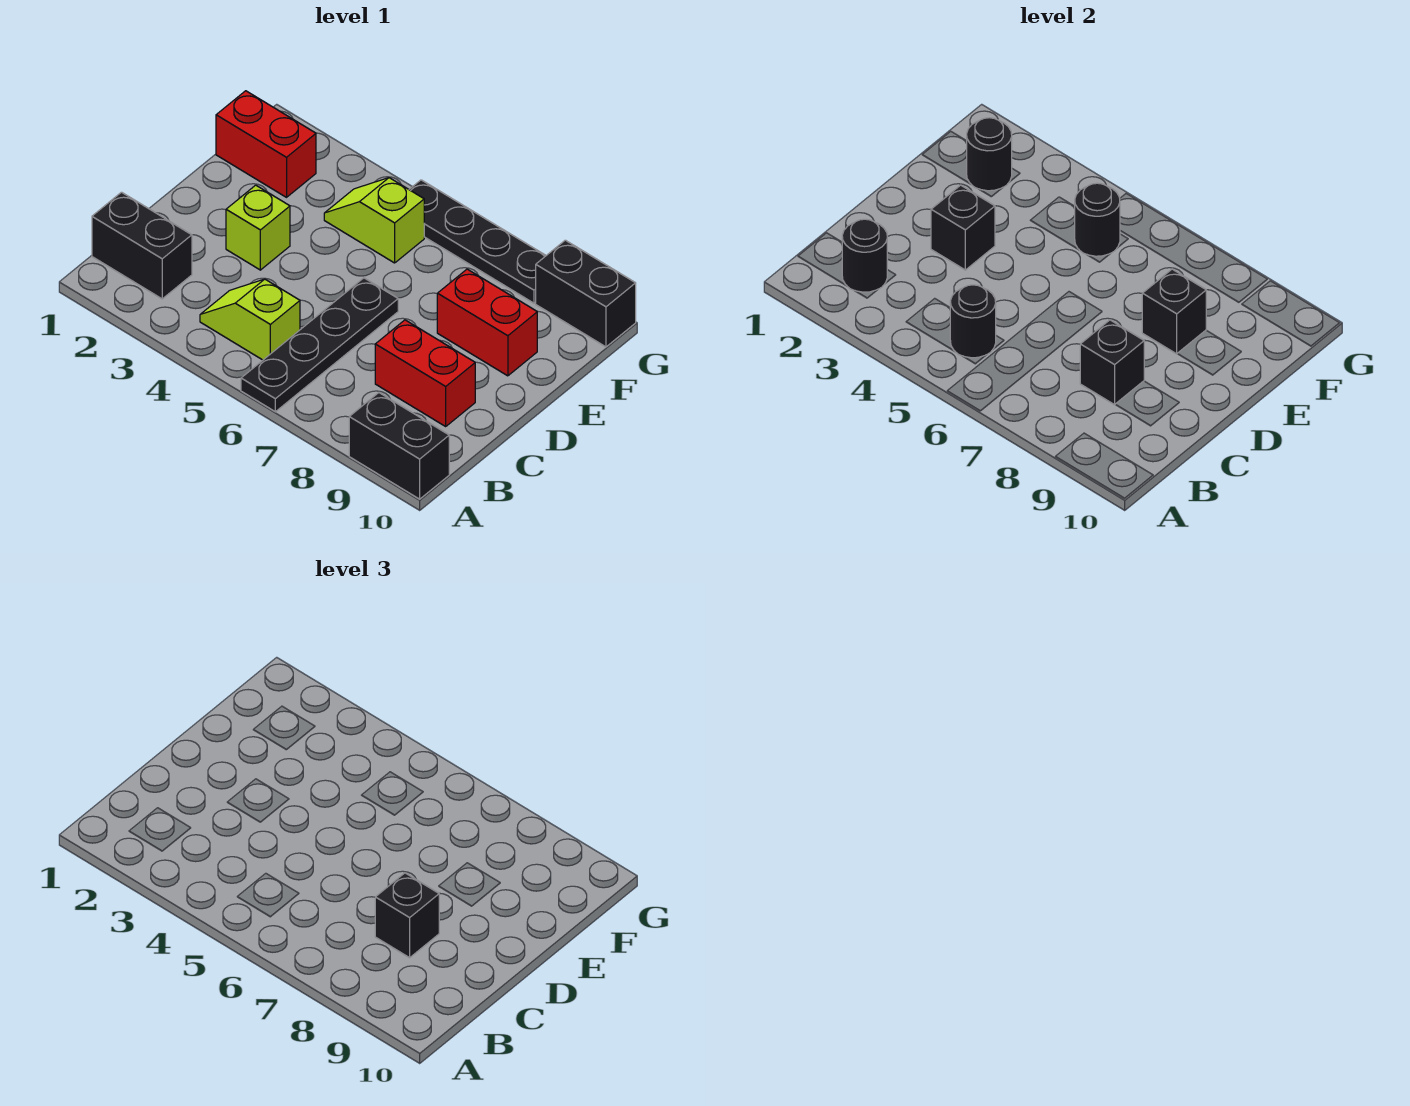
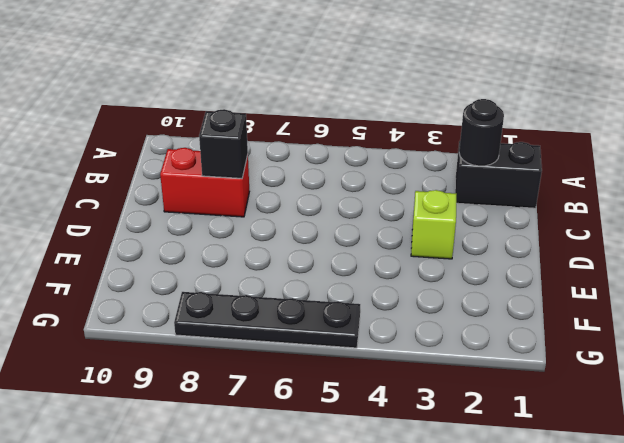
none -> black 1x4 plate [241,278,398,412]
none -> black 1x2 brick [349,393,449,499]
none -> lime 1x2 slope [200,279,300,360]

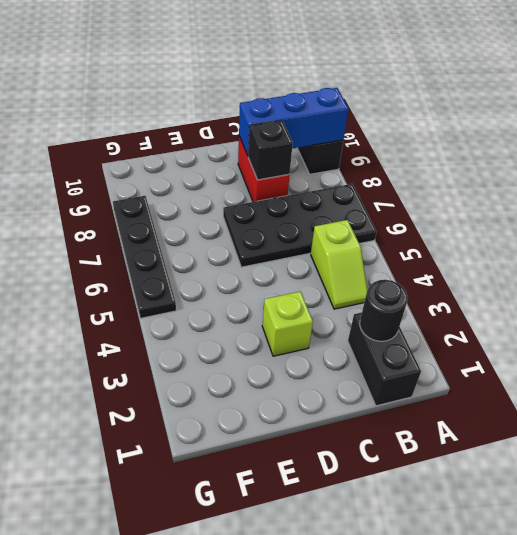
black 2x4 plate [223,184,377,267] -> black 1x4 plate [241,278,398,412]
blue 1x3 brick [239,88,349,156] -> none
none -> red 1x2 brick [437,269,537,376]
none -> red 1x2 brick [216,91,316,197]
none -> lime 1x2 slope [324,178,424,263]

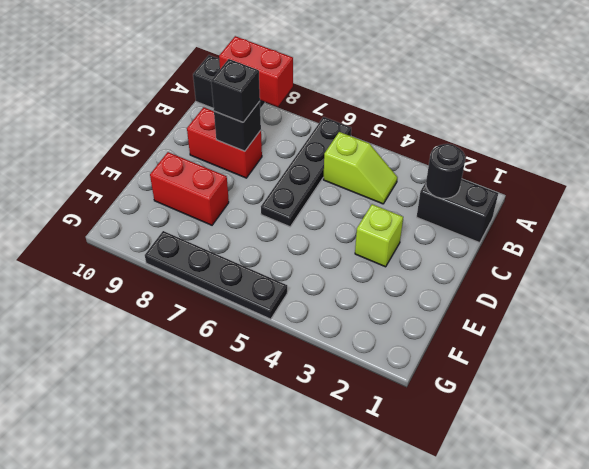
red 1x2 brick [219,36,293,106] -> red 1x2 brick moved to [216,91,316,197]
none -> lime 1x2 slope [324,178,424,263]
none -> black 1x2 brick [536,240,636,347]
none -> black 1x1 round brick [950,285,996,358]

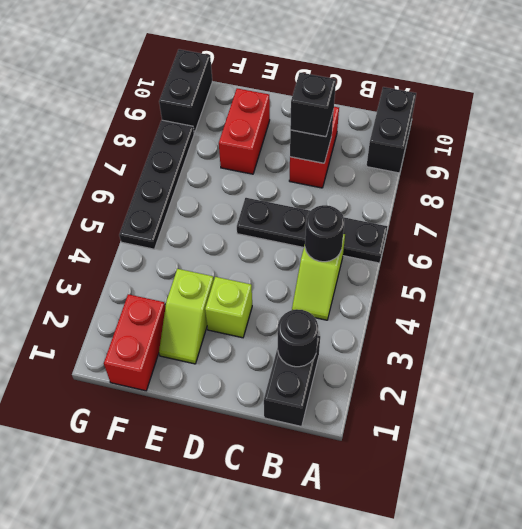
lime 1x2 slope [159,269,214,364] -> lime 1x2 slope moved to [324,178,424,263]
none -> black 1x1 brick [931,185,995,270]
none -> black 1x1 brick [1142,269,1206,354]
none -> black 1x1 round brick [967,118,1012,191]

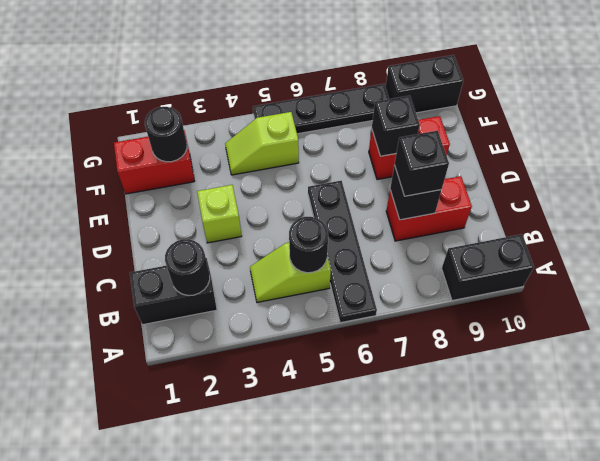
none -> black 1x1 brick [931,185,995,270]
none -> black 1x1 round brick [1075,183,1120,256]

